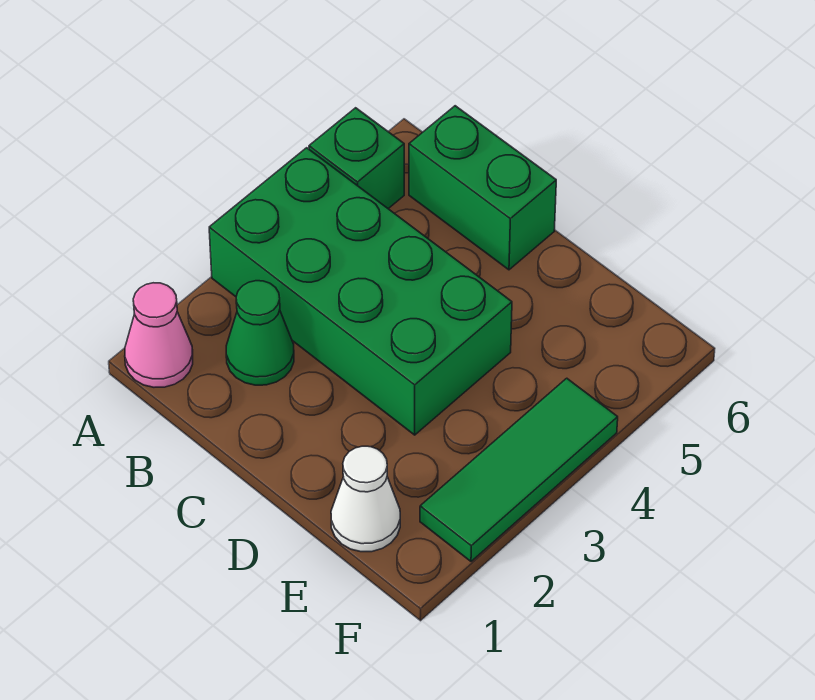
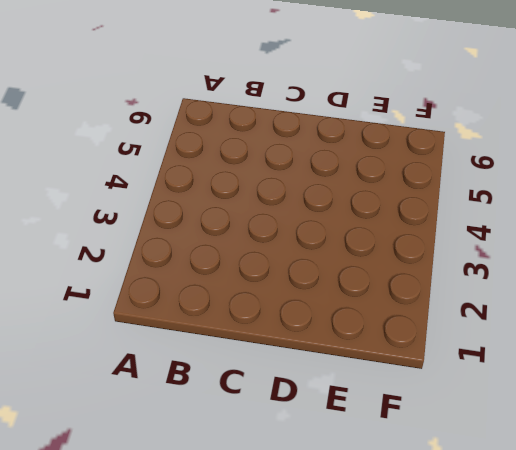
none -> pink 1x1 cone [125,283,193,387]
none -> green 2x4 brick [209,148,512,435]

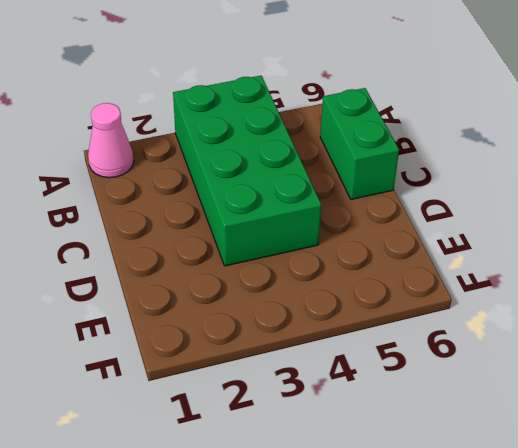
none -> green 1x1 brick [309,108,404,209]
none -> green 1x1 cone [226,281,294,385]

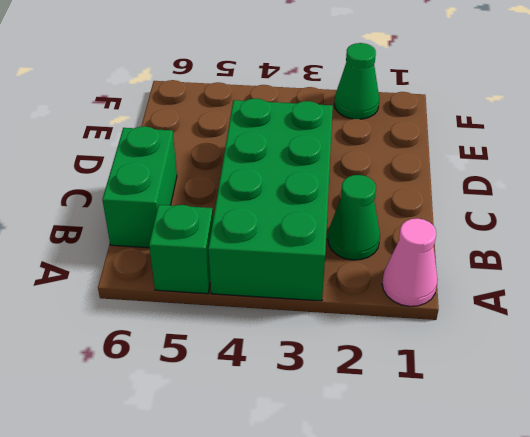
green 1x1 cone [334,43,379,119] -> green 1x3 tile [420,378,618,561]
none -> white 1x1 cone [331,446,400,552]

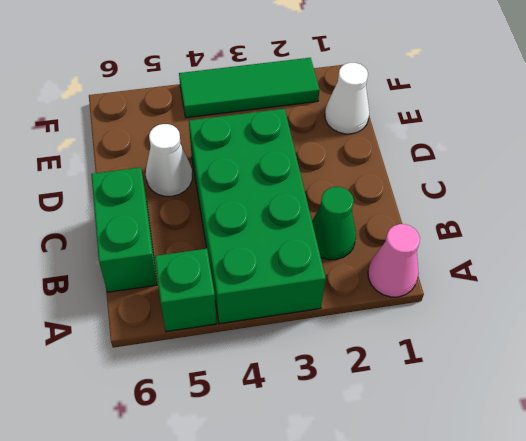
white 1x1 cone [146,124,192,196] -> none

